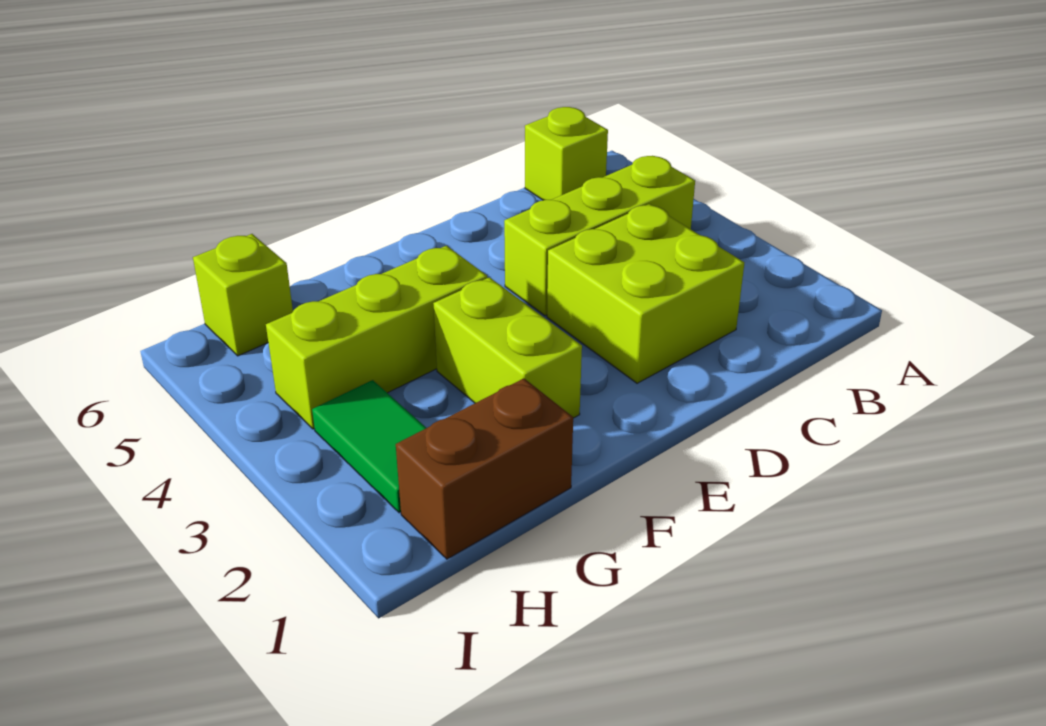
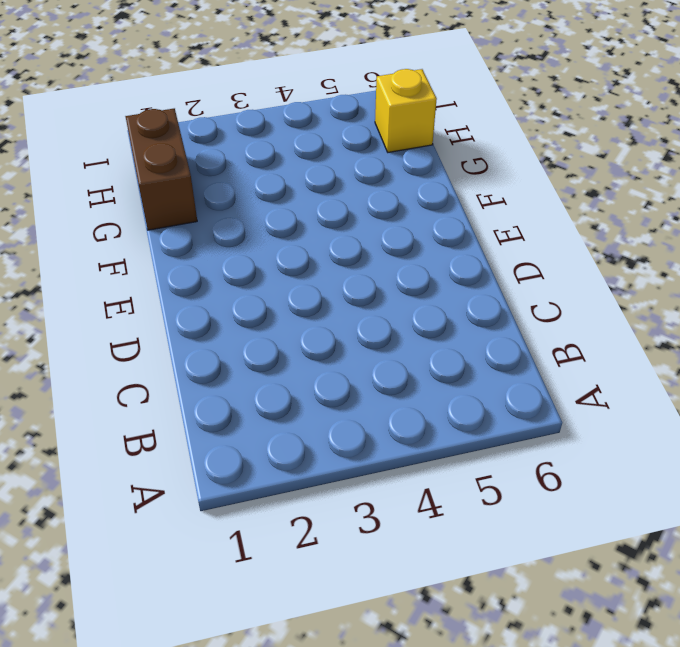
yellow 1x1 brick [375,69,437,152] -> lime 1x1 brick [193,234,293,356]
none -> lime 1x3 brick [504,156,695,316]
none -> lime 1x1 brick [525,107,608,200]

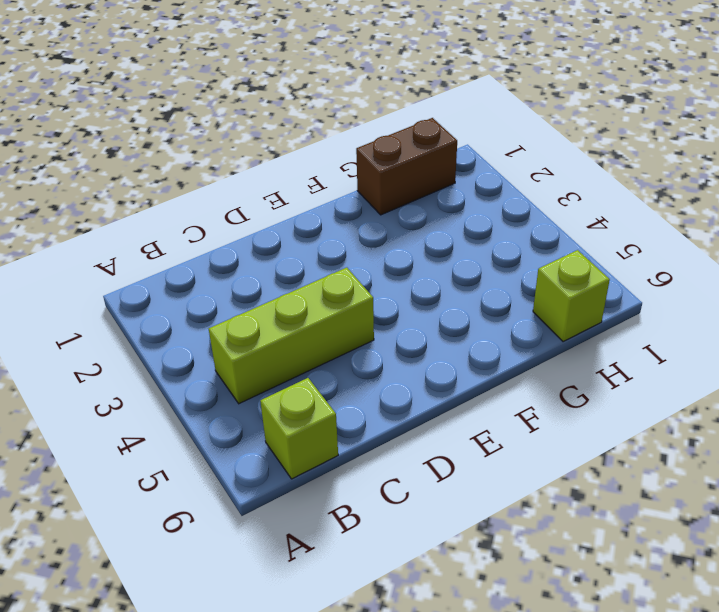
none -> lime 2x2 brick [547,204,744,383]
none -> lime 1x2 brick [433,277,582,418]

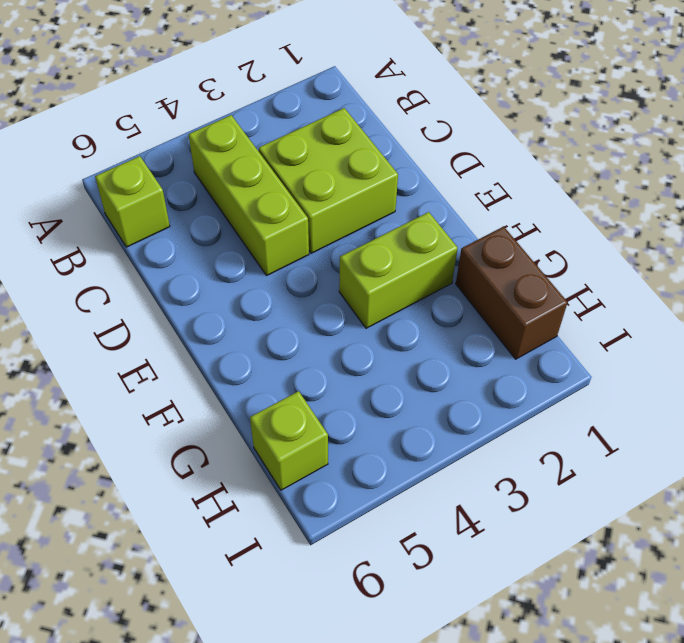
none -> lime 1x3 brick [266,246,487,429]
none -> green 1x2 tile [312,380,426,513]

